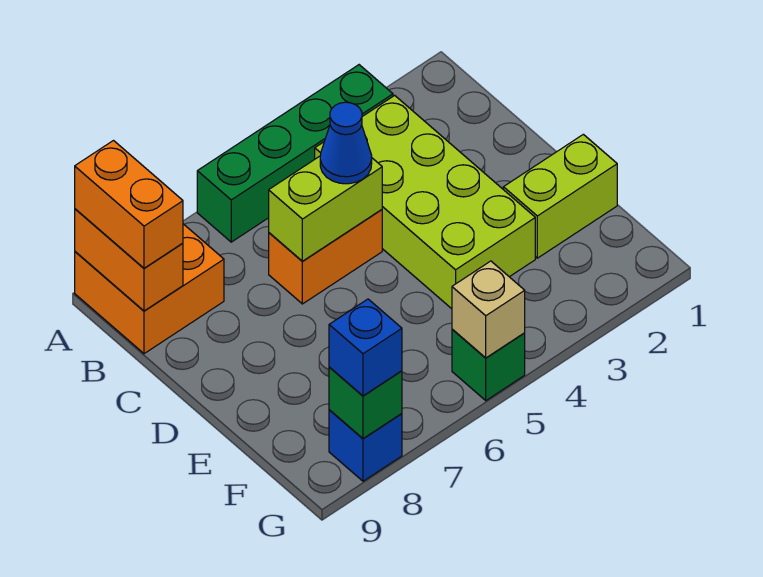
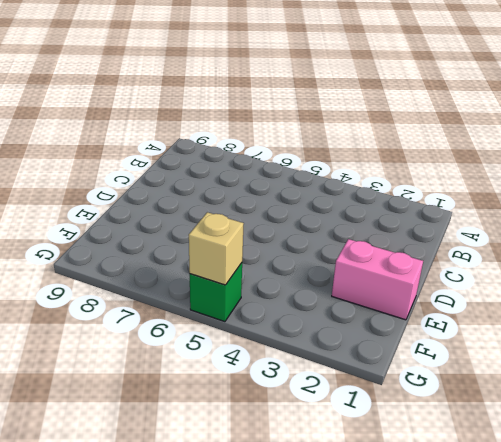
pink 1x2 brick [332,239,423,320] -> lime 1x2 brick [503,134,617,258]
none -> green 1x4 brick [197,65,393,242]
none -> orange 2x2 brick [75,224,224,354]
none -> lime 2x4 brick [315,95,535,309]

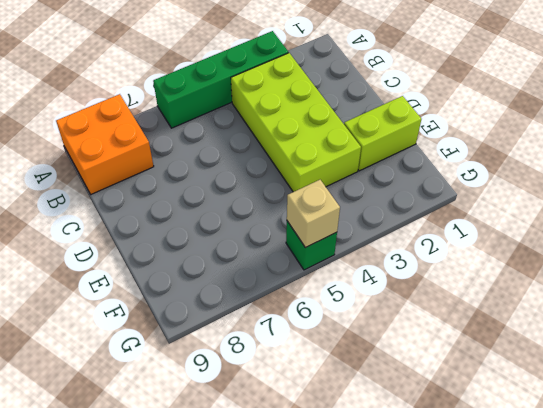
none -> orange 1x2 brick [269,210,382,304]
none -> blue 1x1 brick [329,410,402,481]
none -> orange 1x2 brick [75,209,183,311]

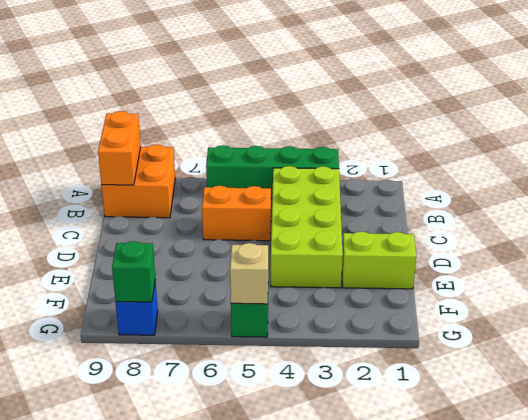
none -> lime 1x2 brick [269,156,382,261]
none -> orange 1x2 brick [75,141,183,268]
none -> blue 1x1 cone [320,102,372,184]

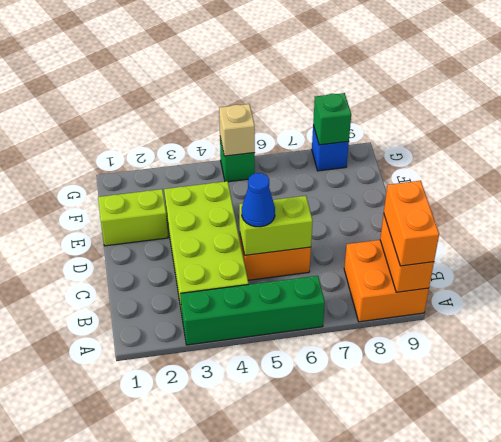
none -> blue 1x1 brick [329,299,402,396]

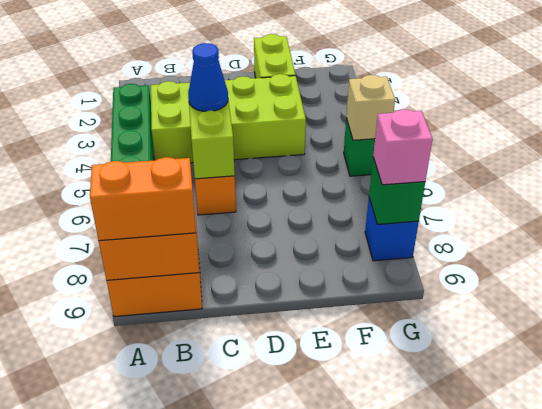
pink 1x1 brick [373,109,432,185] -> blue 1x1 brick [329,299,402,396]

